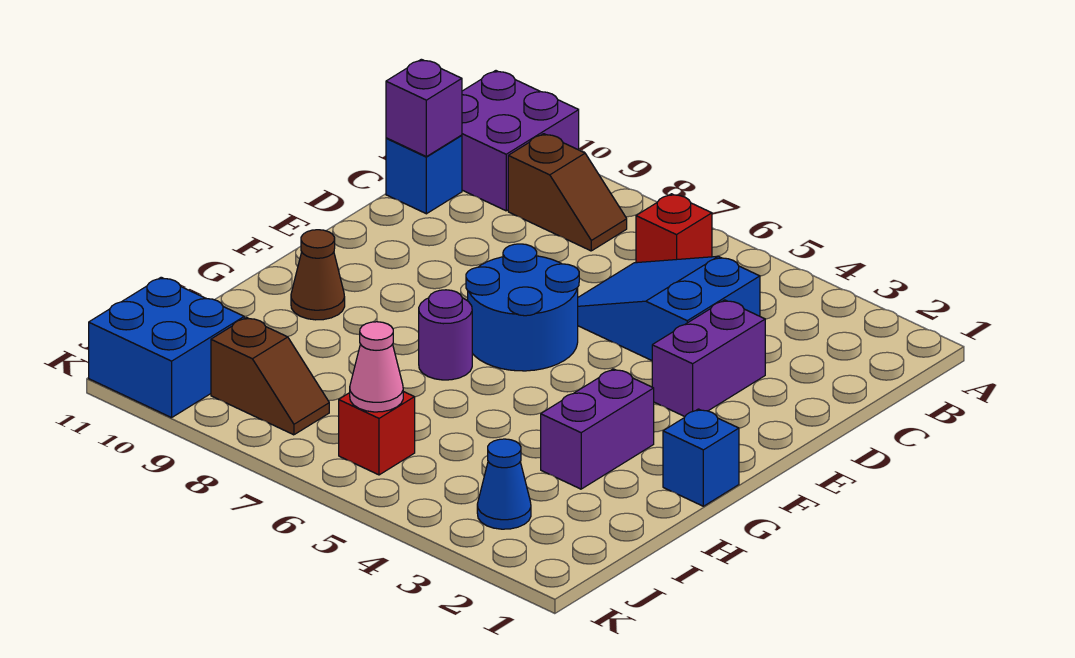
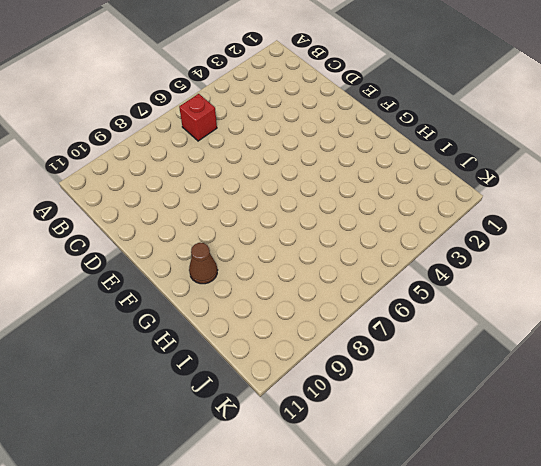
none -> purple 2x2 brick [462,71,579,211]
none -> brown 1x2 slope [508,134,627,251]
none -> blue 2x3 slope [578,256,760,360]

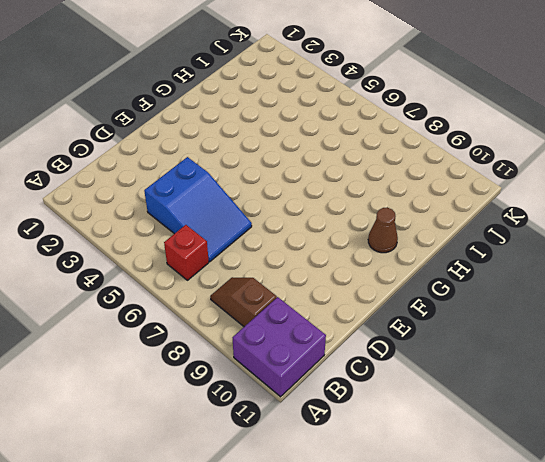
none -> blue 1x1 brick [386,135,462,214]
none -> purple 1x2 brick [652,300,765,417]
none -> blue 2x2 round brick [466,244,579,371]

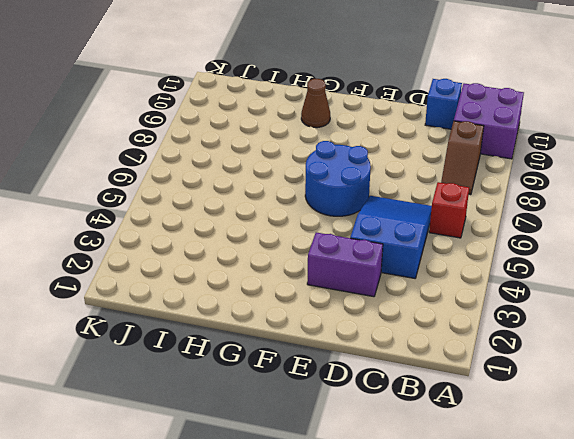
none -> blue 1x1 brick [663,409,739,506]
none -> purple 1x2 brick [541,369,654,489]
none -> purple 1x1 round brick [419,290,472,380]

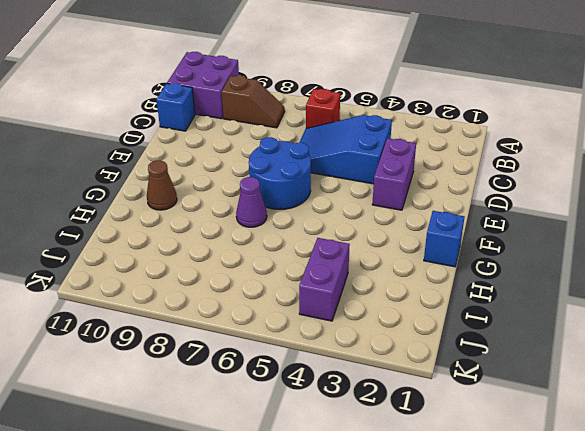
purple 1x1 cone [236,177,267,227] -> purple 1x1 round brick [419,290,472,380]
purple 1x2 brick [299,238,350,321] -> purple 1x2 brick moved to [541,369,654,489]
none -> blue 1x1 cone [477,439,531,529]
none -> red 1x1 brick [339,392,415,475]
none -> brown 1x2 slope [211,317,329,435]

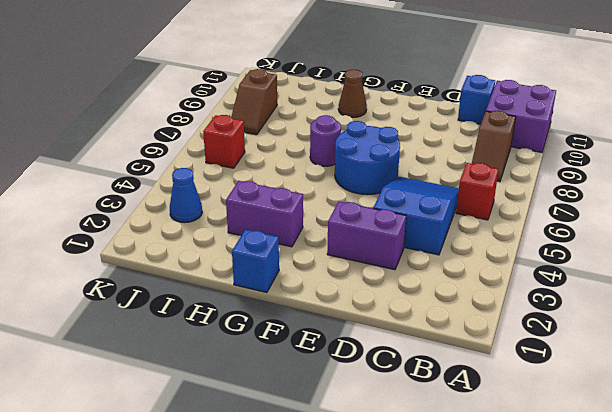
none -> blue 2x2 brick [89,277,244,418]
none -> purple 1x1 brick [386,59,462,157]
none -> pink 1x1 cone [350,322,403,412]

